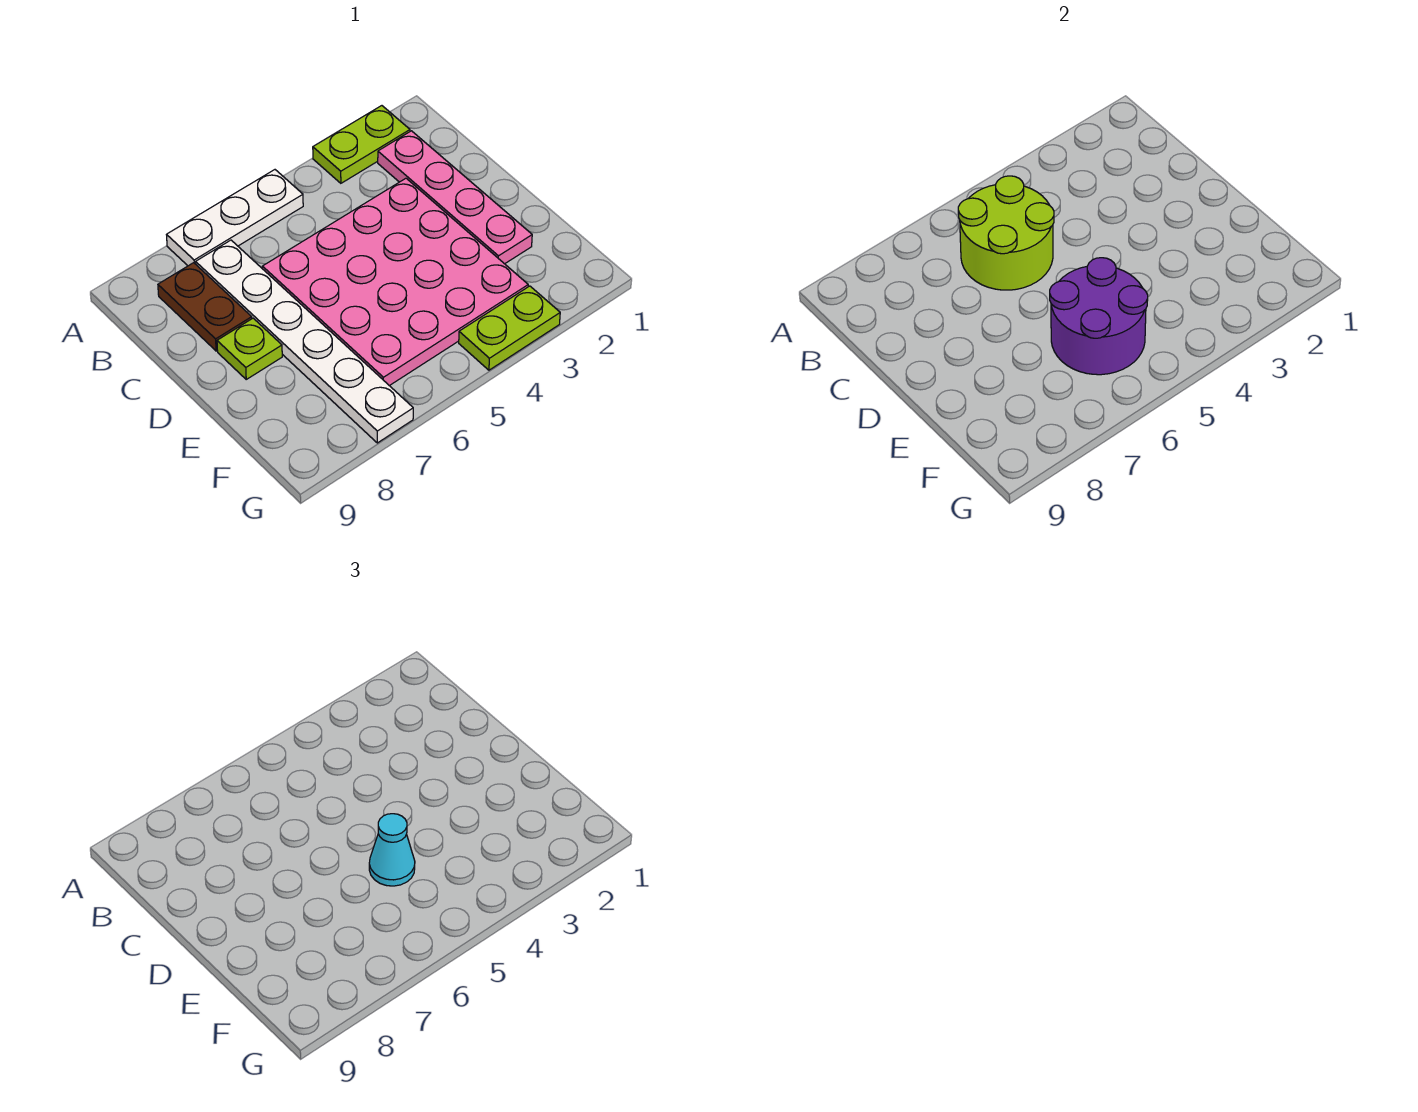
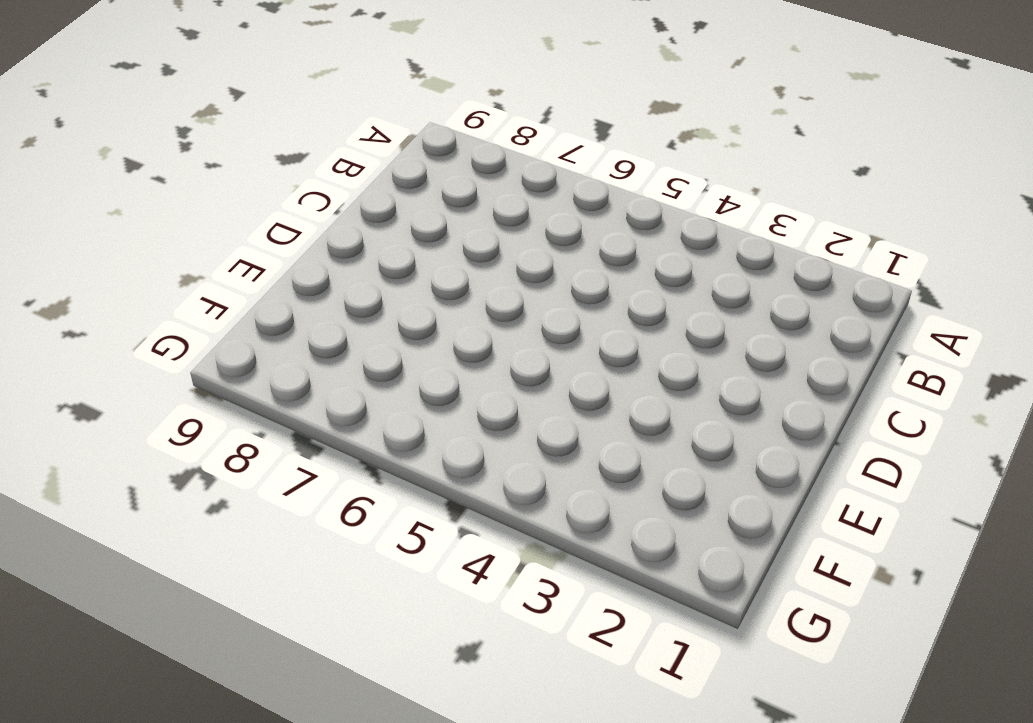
none -> lime 1x2 plate [313,106,410,183]
none -> white 1x3 plate [167,170,303,266]

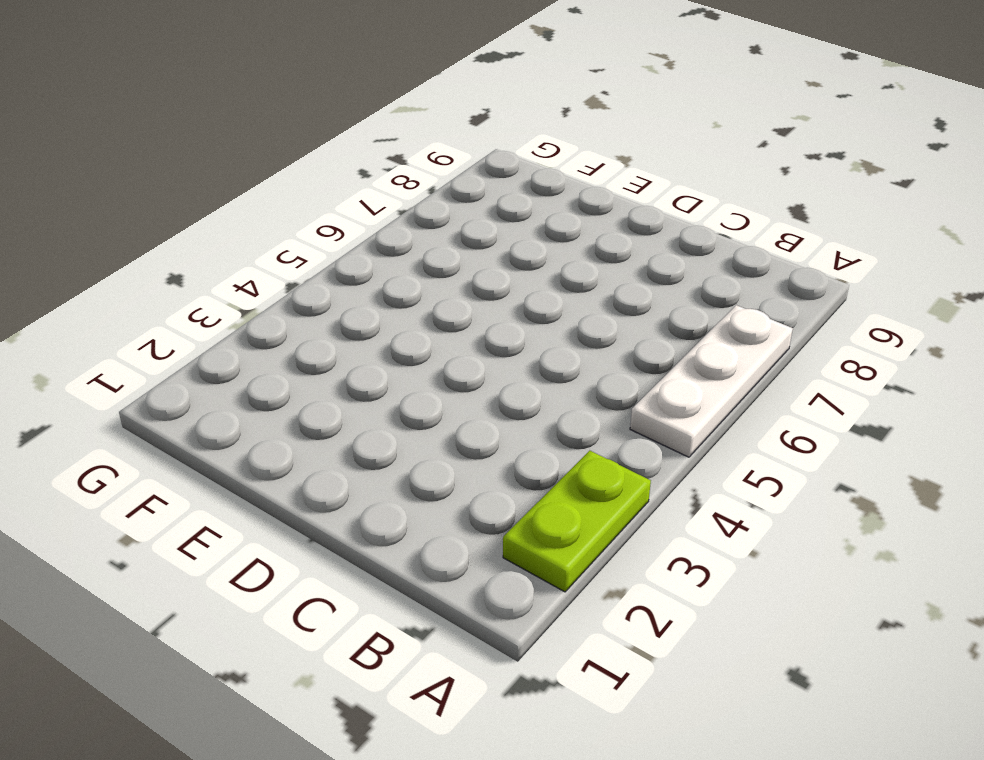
none -> pink 1x4 plate [378,131,532,264]
none -> white 1x6 plate [196,240,413,443]

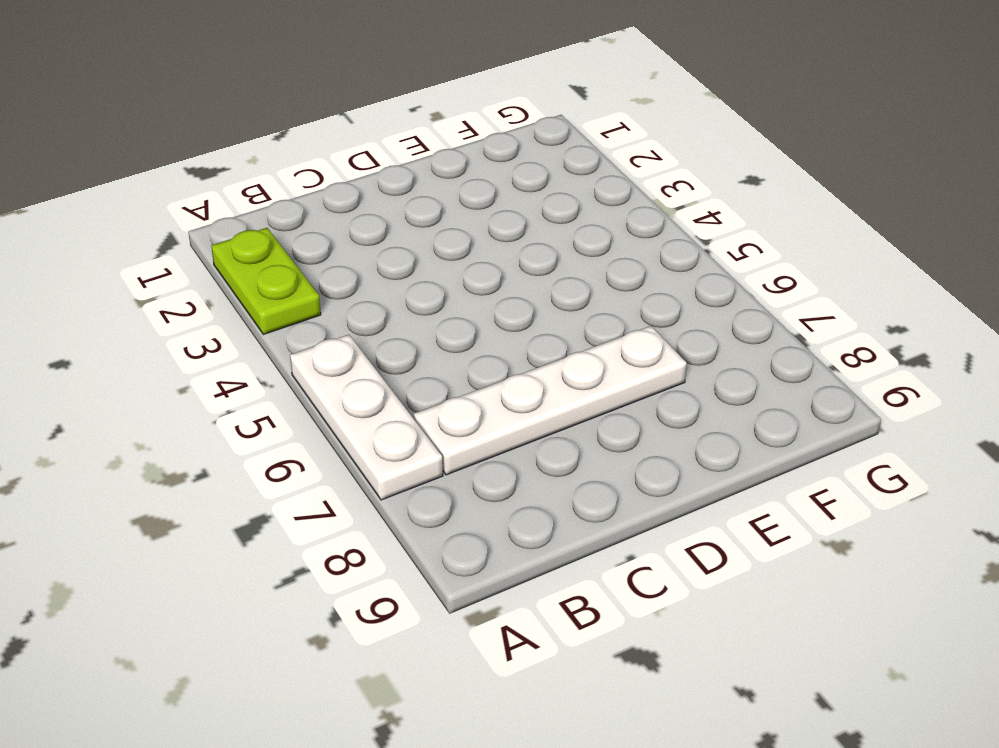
white 1x4 plate [414,326,687,475] -> white 1x6 plate [196,240,413,443]
none -> pink 1x4 plate [378,131,532,264]
none -> brown 1x2 plate [158,263,252,351]

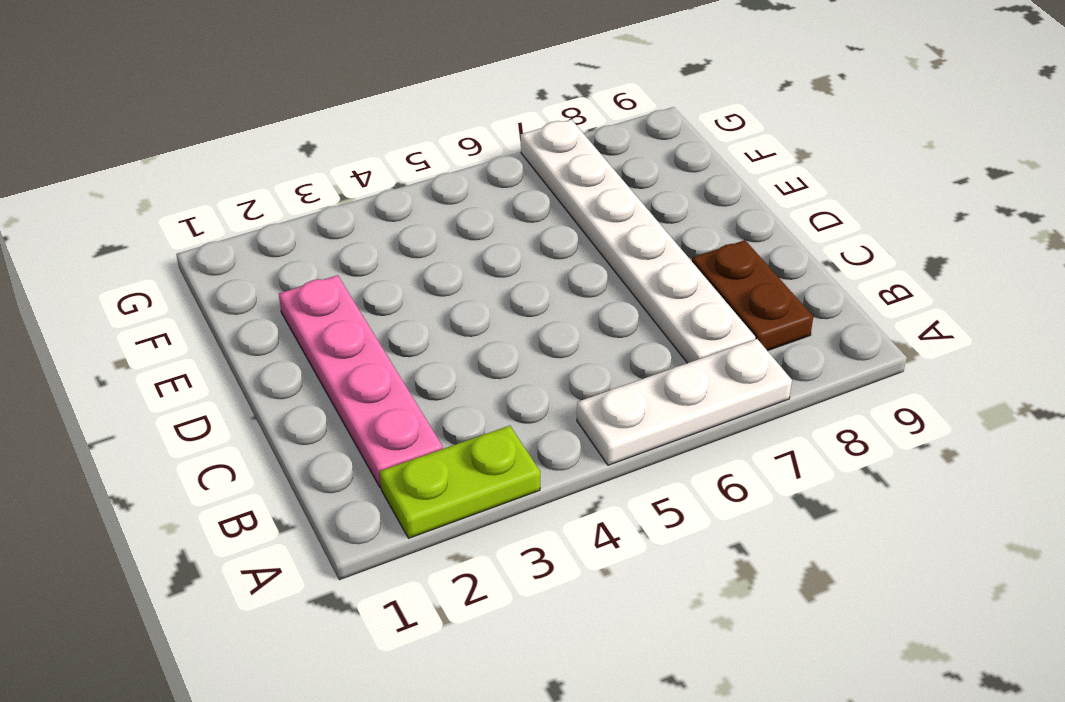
none -> pink 4x4 plate [262,178,528,386]
none -> lime 1x1 plate [217,318,282,379]

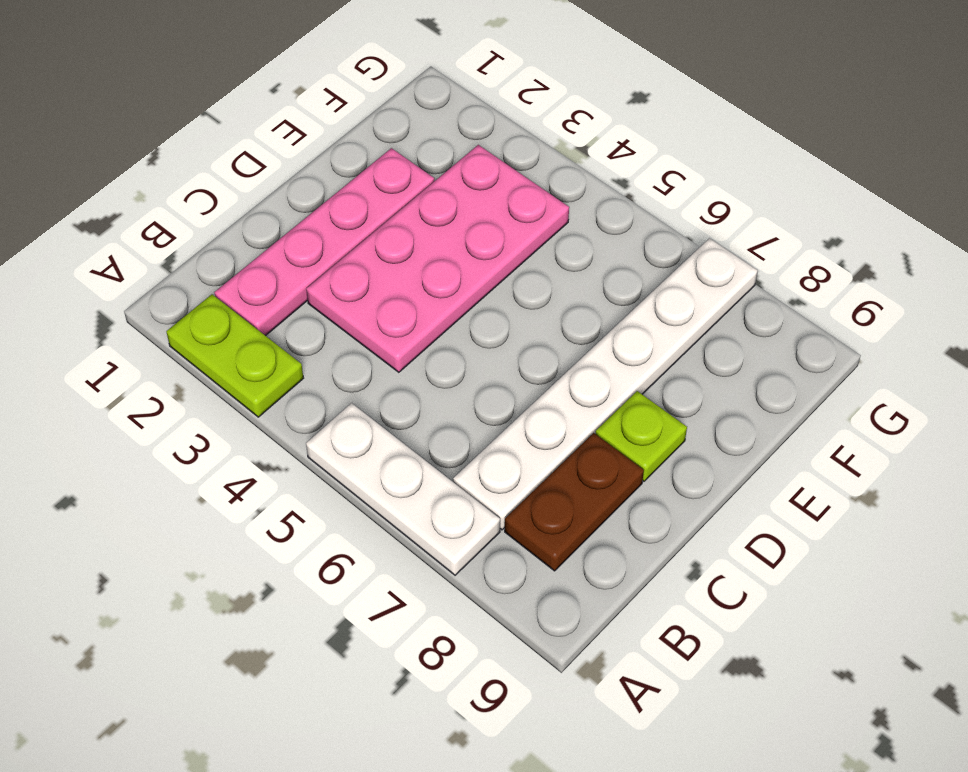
pink 2x4 plate [306,145,569,372] -> pink 4x4 plate [262,178,528,386]
none -> lime 1x2 plate [459,286,560,370]
none -> lime 2x2 round brick [958,176,1054,290]

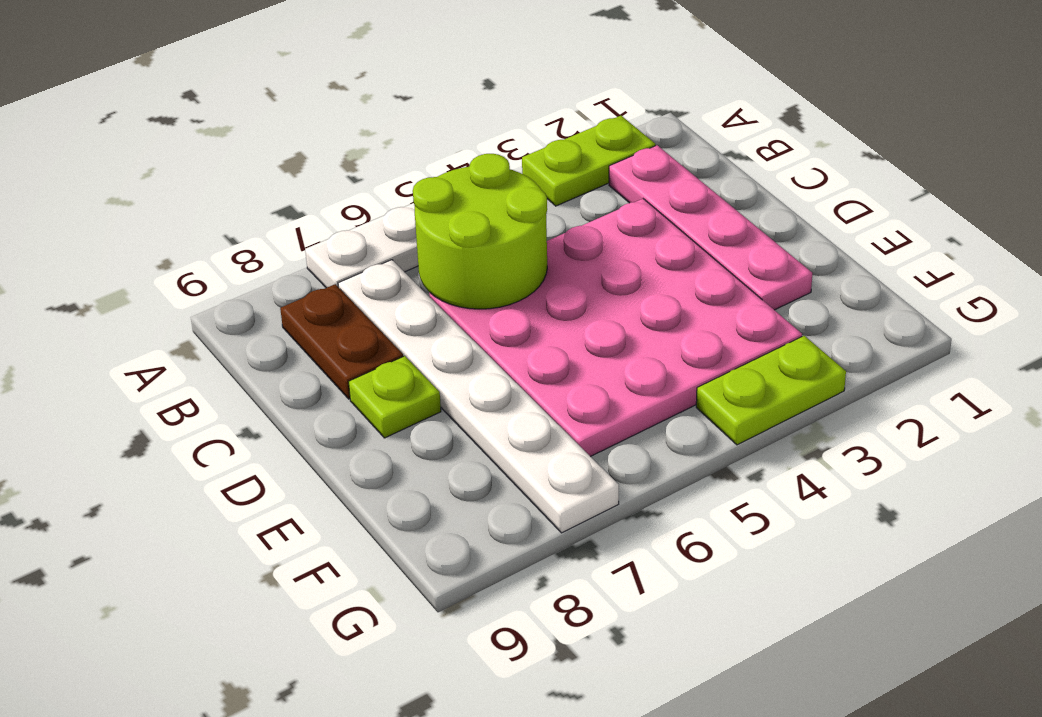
none -> purple 2x2 round brick [1050,258,1148,375]
none -> cyan 1x1 cone [369,814,415,886]

